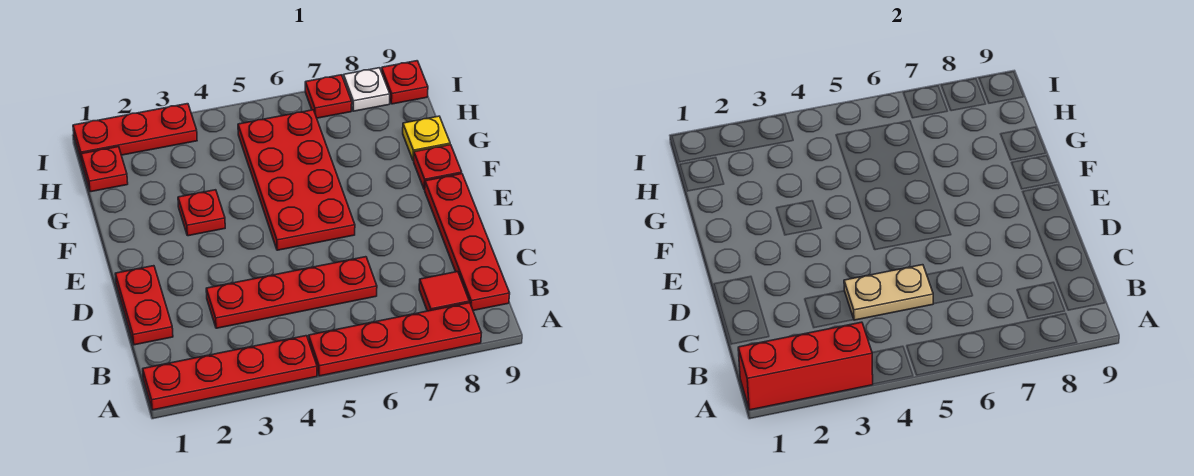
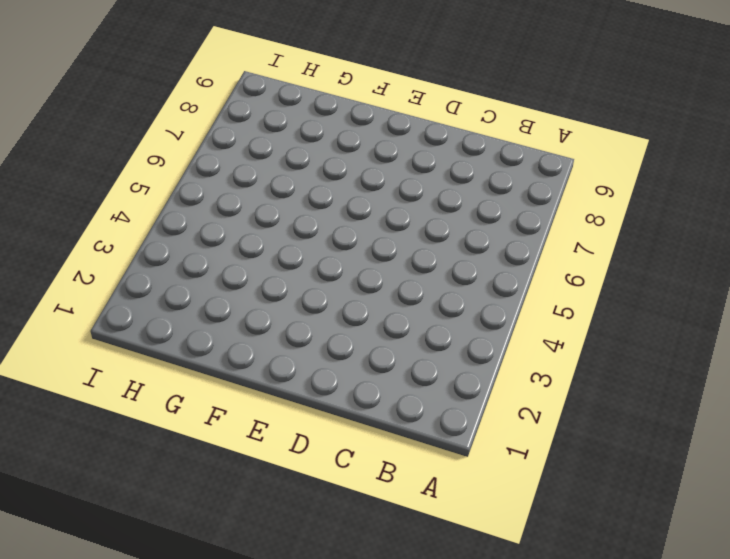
none -> red 1x4 plate [143,336,317,410]
none -> red 1x4 plate [309,303,481,376]
none -> red 1x1 tile [419,272,469,311]

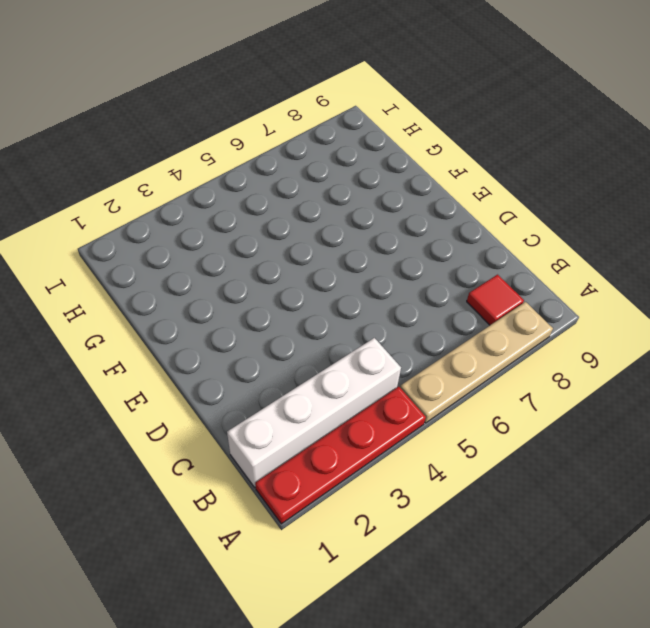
tan 1x4 plate [400,302,553,423] -> red 1x4 plate [309,303,481,376]
white 1x4 brick [227,338,401,487] -> none
none -> red 1x4 plate [425,174,510,311]
none -> red 1x2 plate [115,266,173,345]
none -> red 1x4 plate [206,257,377,328]

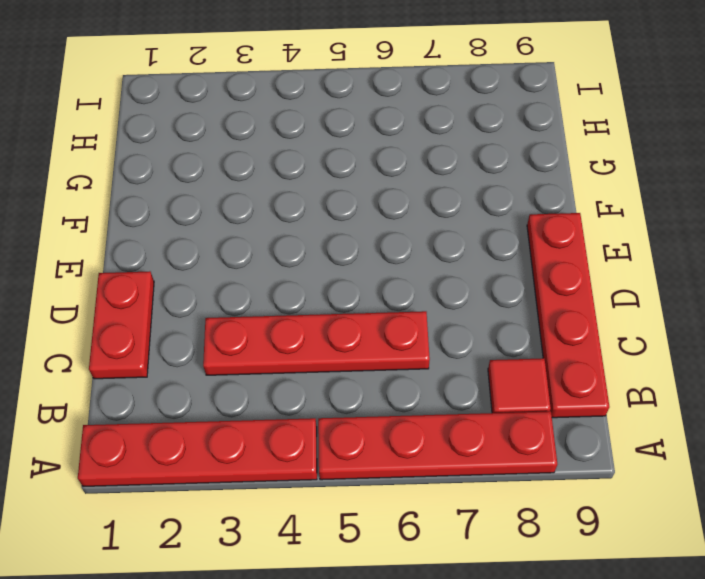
none -> red 2x4 plate [238,110,355,250]
none -> red 1x1 plate [178,190,225,236]
none -> red 1x1 plate [414,145,462,190]

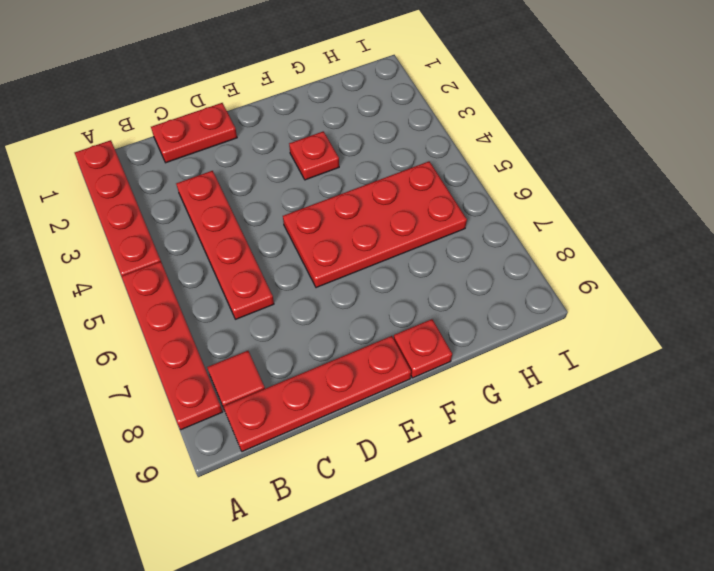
none -> yellow 1x1 plate [403,116,450,161]
none -> red 1x1 plate [81,147,128,192]
none -> red 1x3 plate [73,104,197,162]

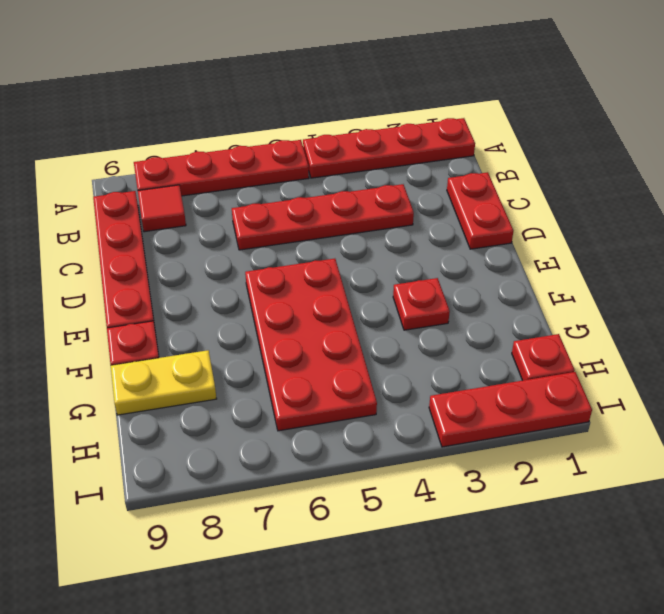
yellow 1x2 plate [111,350,217,415] -> yellow 1x1 plate [403,116,450,161]
none -> red 1x1 plate [305,75,352,118]
none -> white 1x1 plate [344,68,390,111]
none -> red 1x1 plate [381,61,428,104]

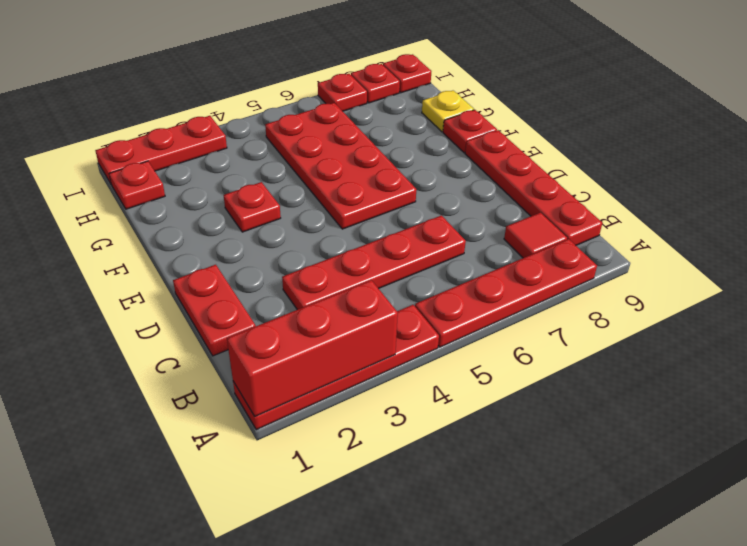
red 1x1 plate [351,64,400,103] -> white 1x1 plate [344,68,390,111]
none -> tan 1x2 plate [844,265,933,320]

